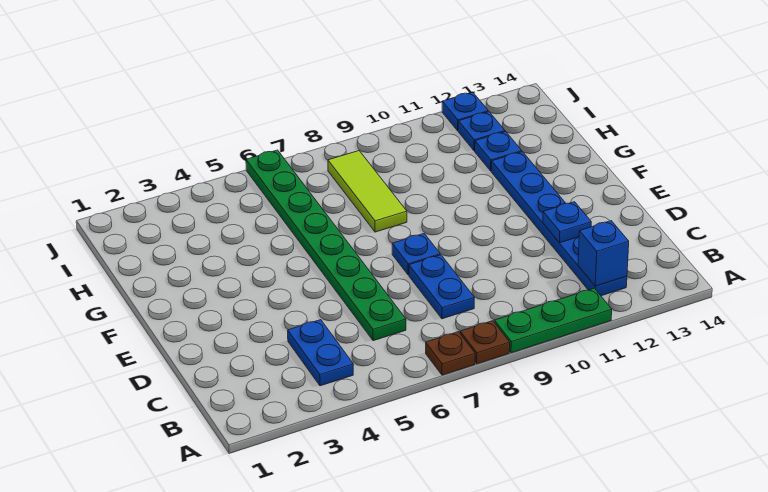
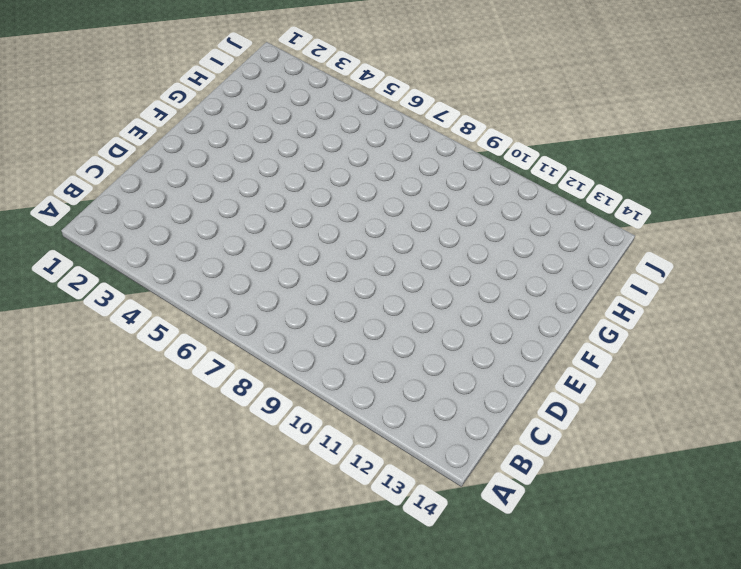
none -> brown 1x1 plate [426,332,475,375]
none -> brown 1x1 plate [460,321,510,364]
none -> green 1x3 plate [494,288,612,353]

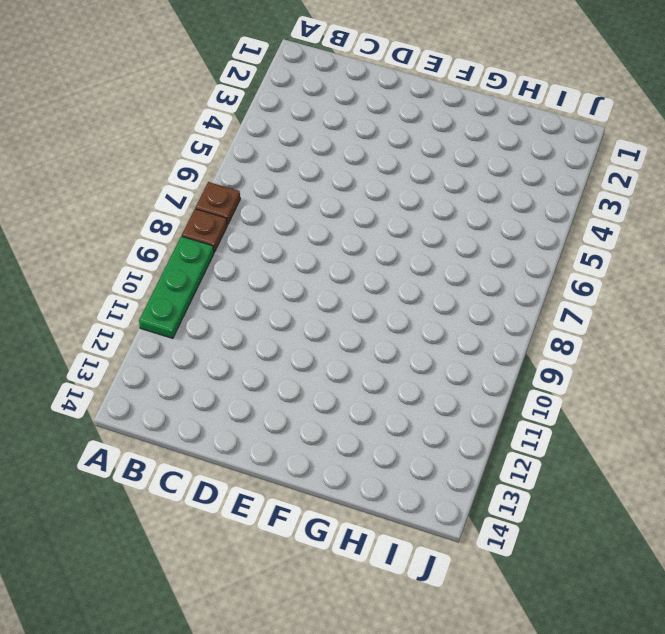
none -> blue 1x2 plate [288,320,353,386]
none -> blue 1x6 plate [491,152,627,296]
none -> green 1x8 plate [246,150,406,341]

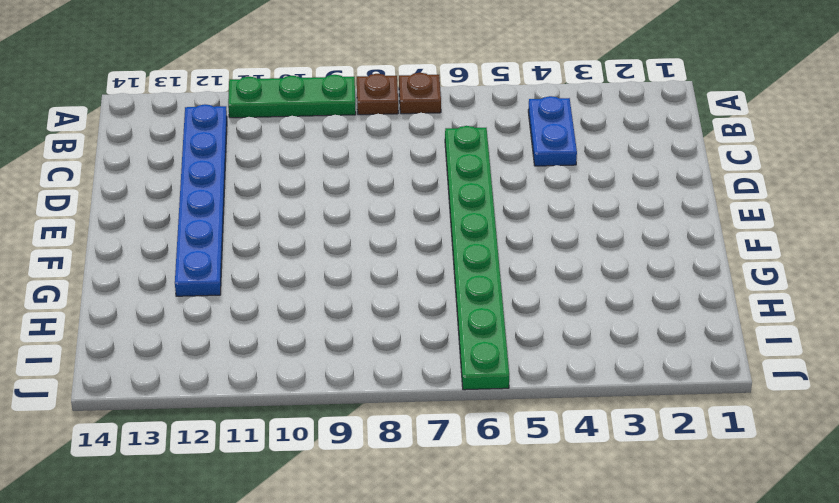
none -> blue 1x2 plate [409,255,475,319]
none -> blue 1x1 plate [392,234,440,275]
none -> lime 1x3 tile [328,151,407,232]

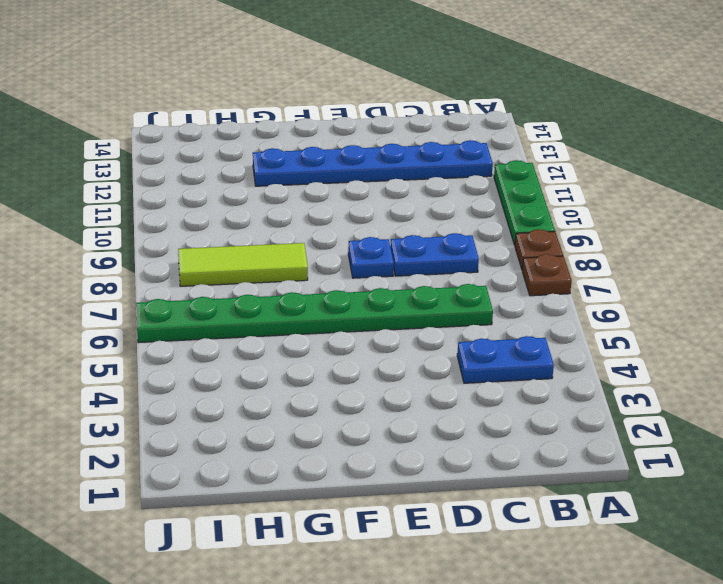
none -> blue 1x1 plate [475,131,522,171]
none -> blue 1x1 plate [458,112,505,151]
none -> blue 1x1 plate [442,92,488,131]

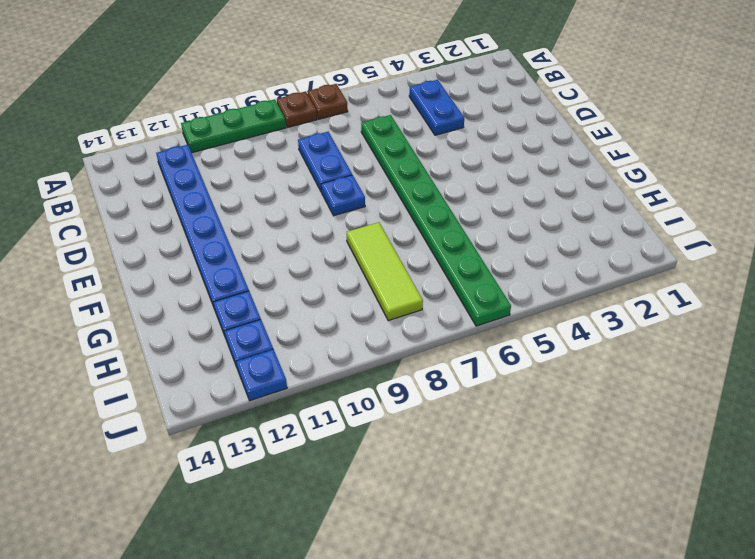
none -> blue 1x1 brick [578,221,629,286]
none -> blue 1x1 plate [543,202,591,243]

